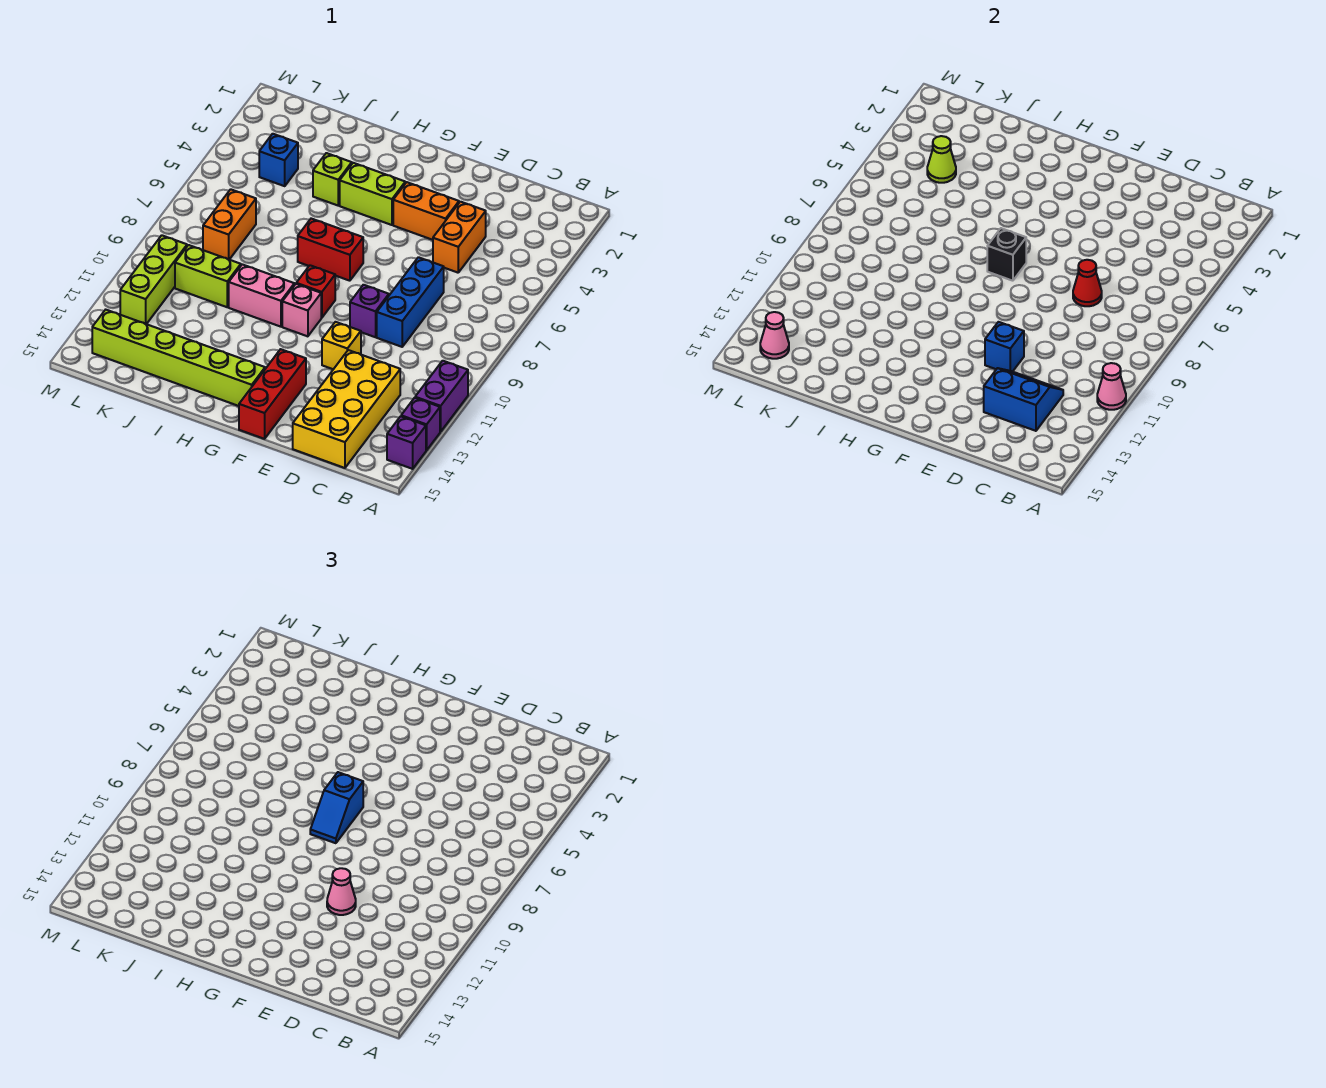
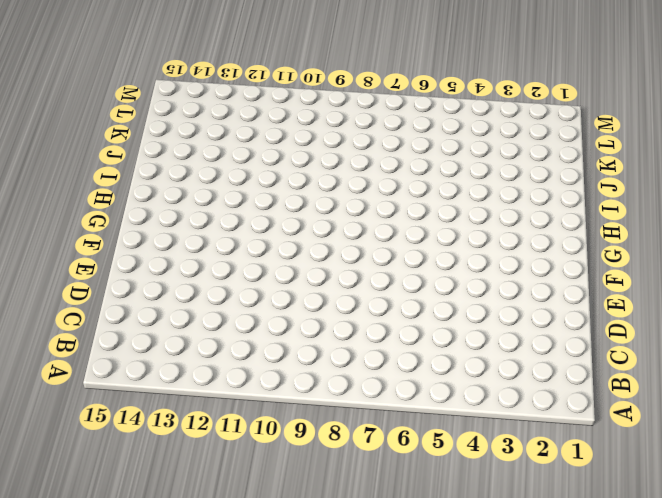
none -> purple 1x2 brick [415,361,468,432]
none -> purple 1x1 brick [401,398,440,450]
none -> purple 1x1 brick [387,416,426,469]
none -> yellow 2x4 brick [293,350,400,468]

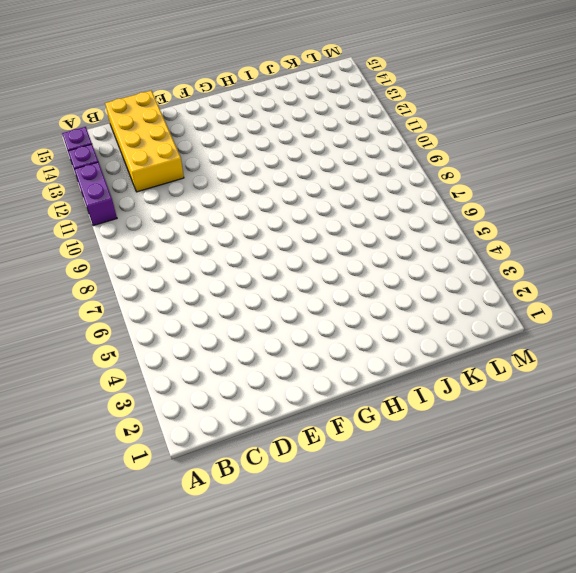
none -> orange 1x2 brick [433,202,486,273]
none -> blue 1x3 brick [377,257,444,347]
none -> orange 1x2 brick [393,182,459,240]
none -> purple 1x1 brick [350,285,389,337]

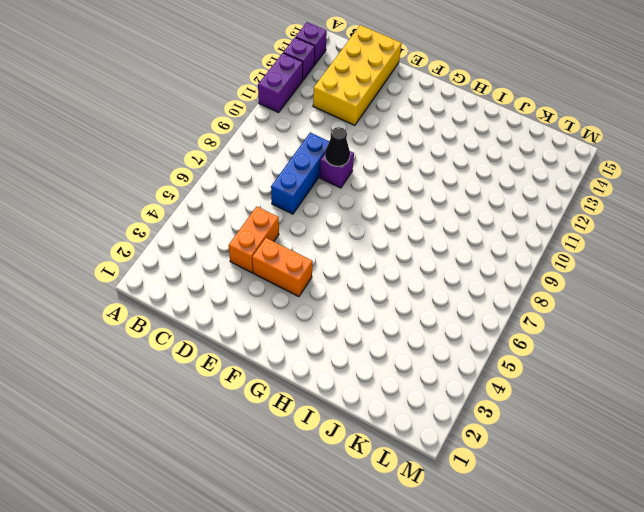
black 1x1 cone [325,127,350,166] -> none
none -> yellow 1x1 brick [322,322,361,369]
none -> red 1x3 brick [239,349,306,439]
none -> lime 1x2 brick [340,163,405,225]
none -> red 1x2 brick [298,219,363,281]

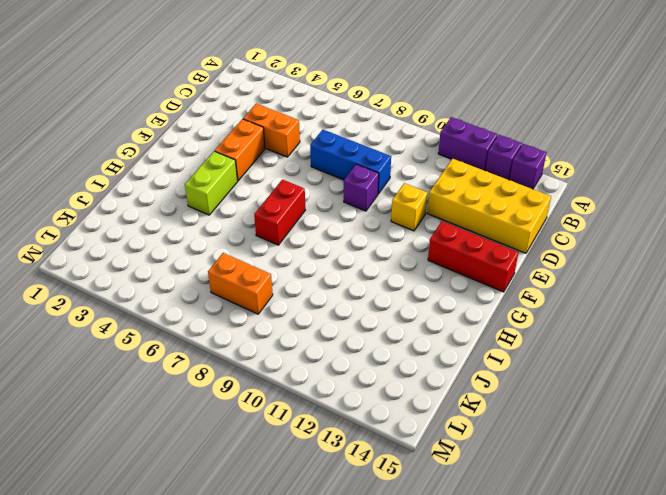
none -> red 1x1 brick [296,265,335,318]
none -> pink 1x1 brick [282,284,321,336]
none -> lime 1x6 brick [92,310,265,406]
none -> pink 1x2 brick [229,264,294,327]

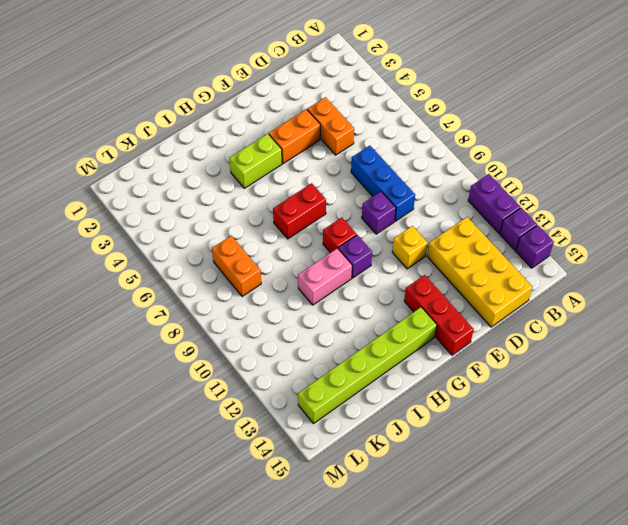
purple 1x1 brick [338,235,372,278] -> pink 1x1 brick [282,284,321,336]
none -> lime 1x1 brick [313,153,352,205]
none -> lime 1x2 brick [175,245,241,307]
none -> blue 1x1 brick [259,134,298,186]
none -> lime 1x3 brick [120,235,187,324]

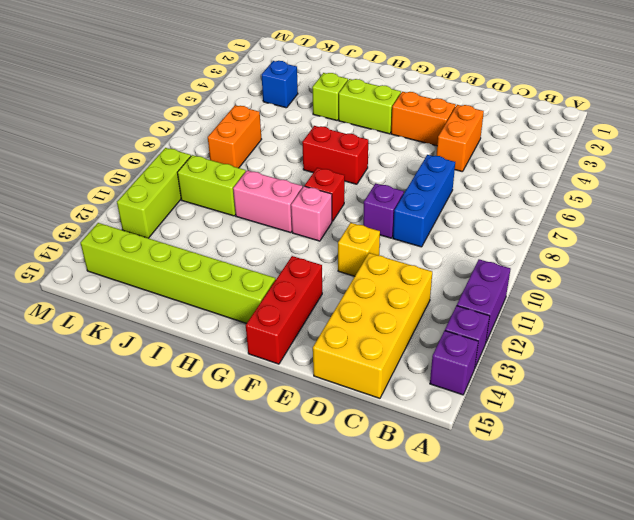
none -> pink 1x1 cone [1097,363,1126,410]
none -> blue 2x2 slope [984,368,1063,431]
none -> red 1x1 cone [1073,260,1102,306]
none -> blue 1x1 brick [985,322,1024,372]

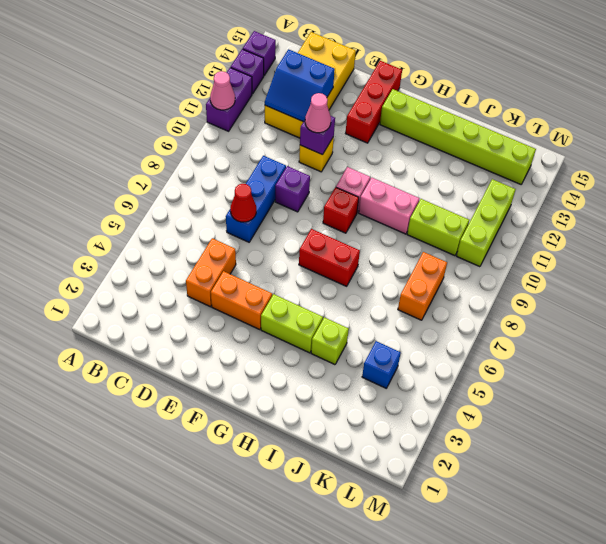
purple 1x1 brick [300,116,335,155] -> blue 1x1 brick [985,322,1024,372]
none -> black 1x1 brick [987,228,1026,281]
none -> lime 1x1 cone [927,136,956,183]
none -> pink 1x1 cone [760,312,789,359]
none -> blue 1x2 slope [310,772,363,843]

